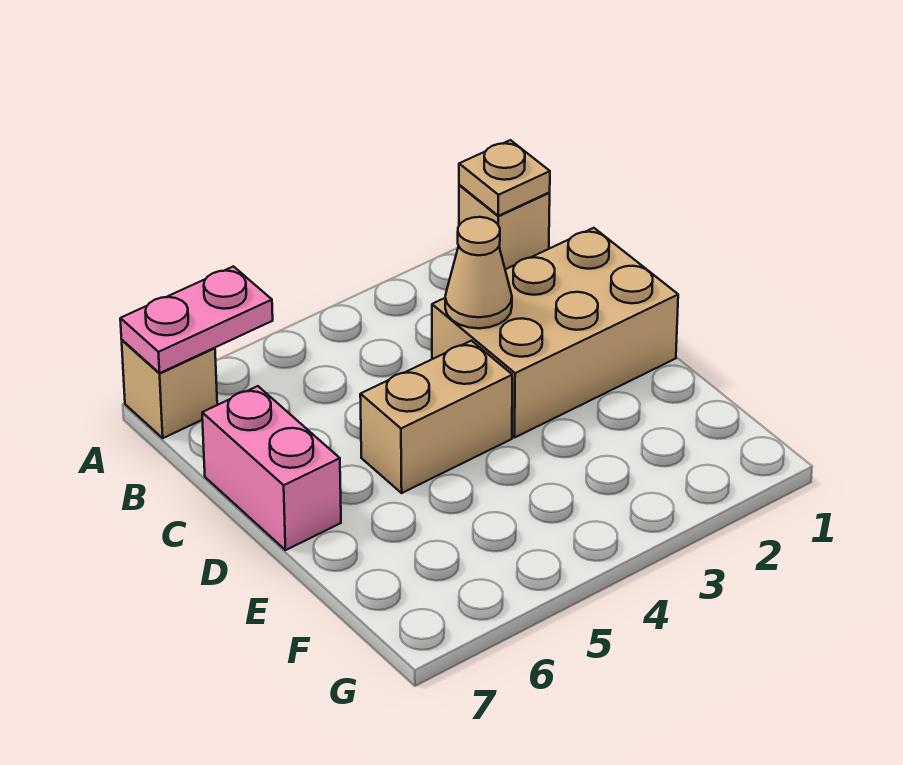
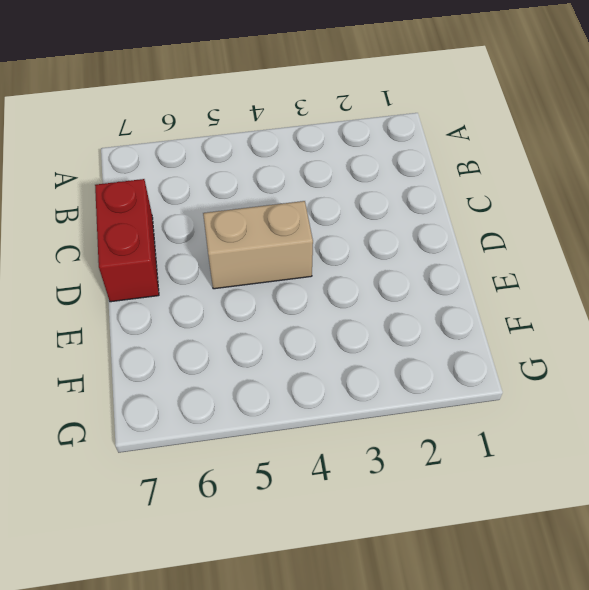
red 1x2 brick [95,179,159,302] -> pink 1x2 brick [202,386,341,550]
none -> tan 1x1 brick [459,185,550,269]
none -> tan 1x1 brick [122,340,217,438]

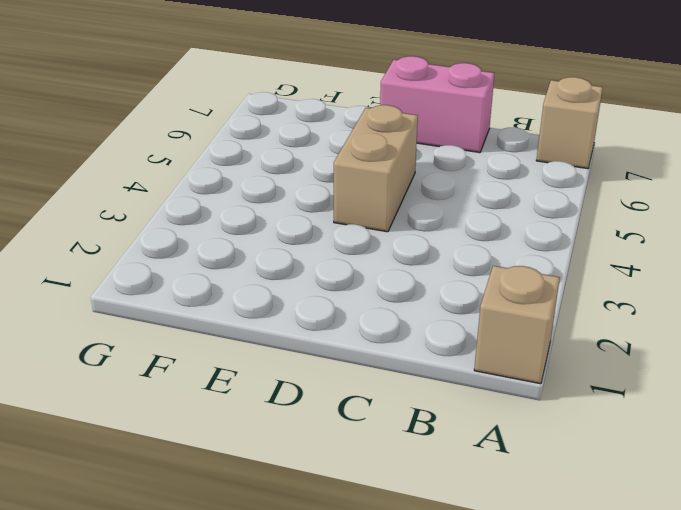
none -> tan 2x3 brick [432,228,678,438]
none -> tan 1x1 plate [459,140,550,216]

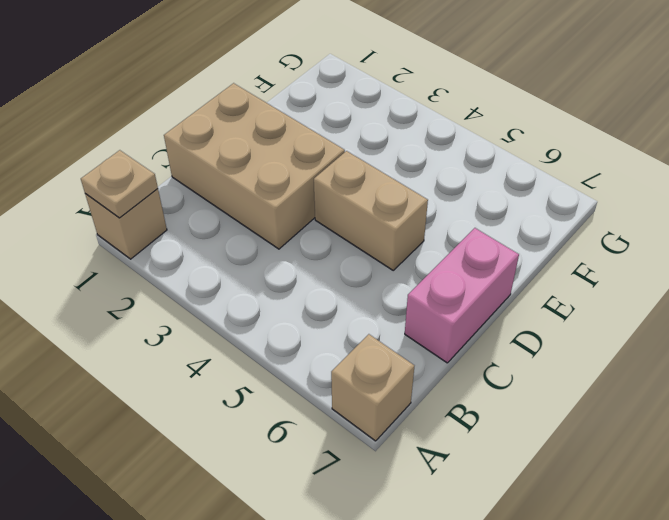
none -> pink 1x2 plate [120,266,273,373]
none -> tan 1x1 cone [445,217,512,328]

